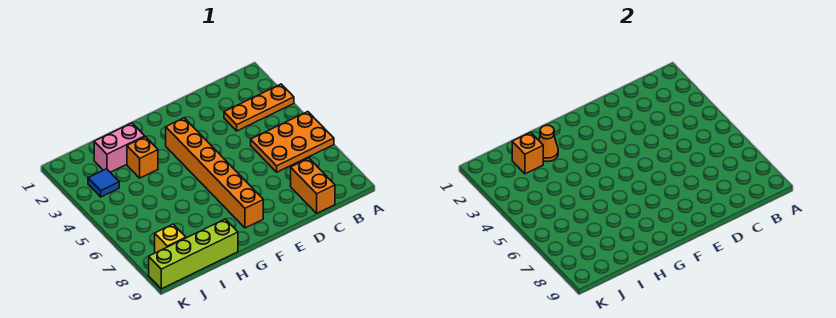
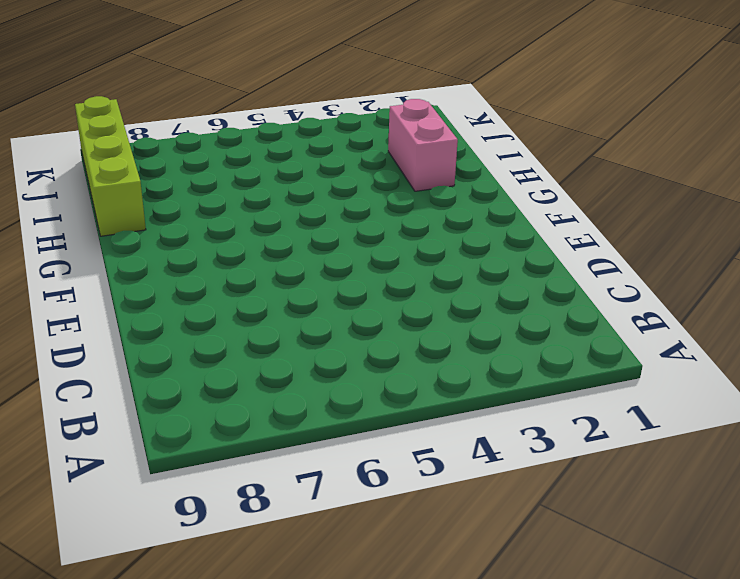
none -> orange 1x3 plate [224,84,294,131]
none -> orange 2x3 plate [251,112,334,172]

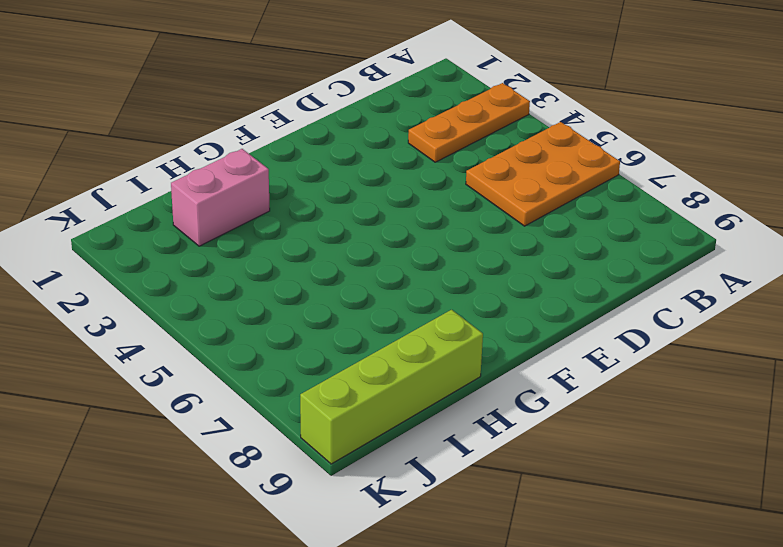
none -> orange 1x2 brick [291,158,335,213]
none -> orange 1x6 brick [166,118,263,228]

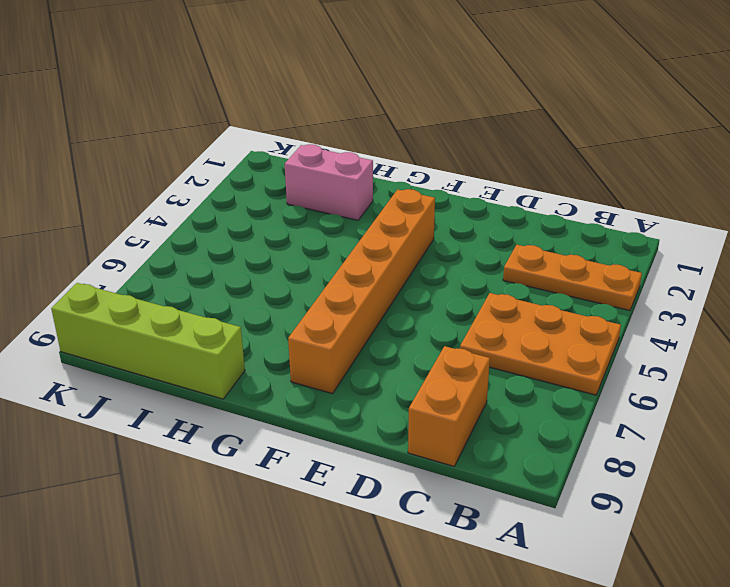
none -> orange 1x1 brick [127,137,158,178]
none -> blue 1x1 tile [88,169,119,197]

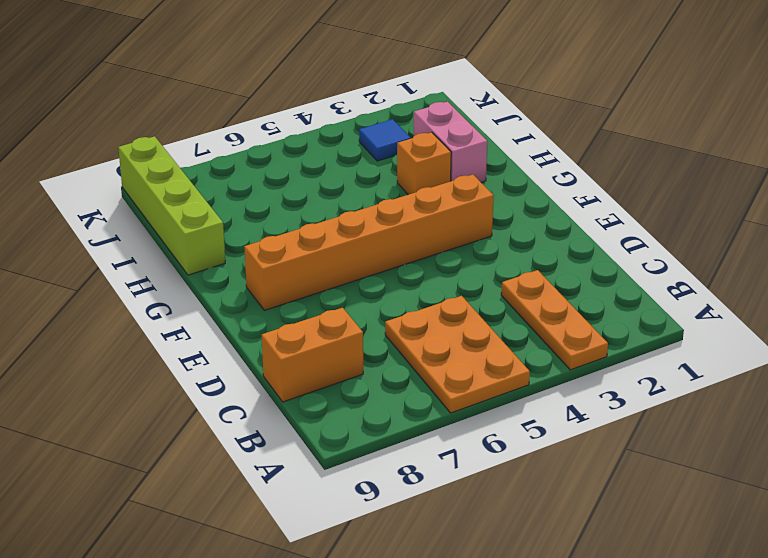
none -> yellow 1x1 brick [155,224,186,253]
none -> orange 1x1 cone [539,125,558,161]

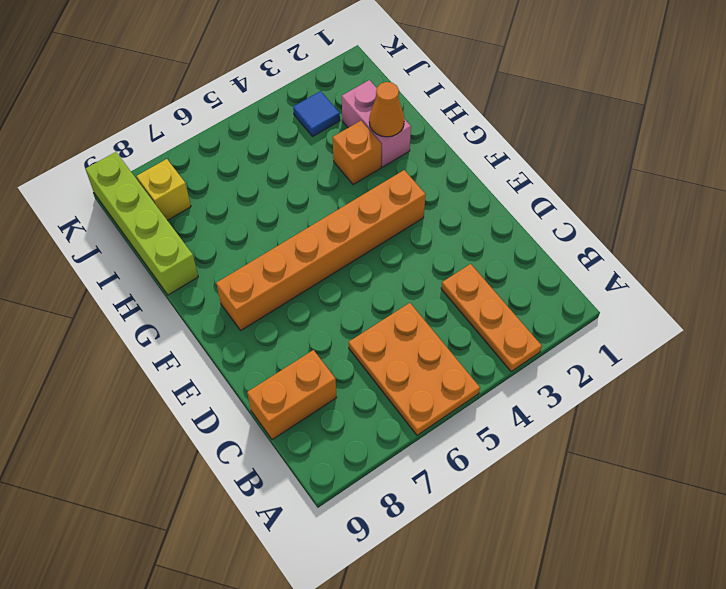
none -> orange 1x1 brick [512,132,543,174]

